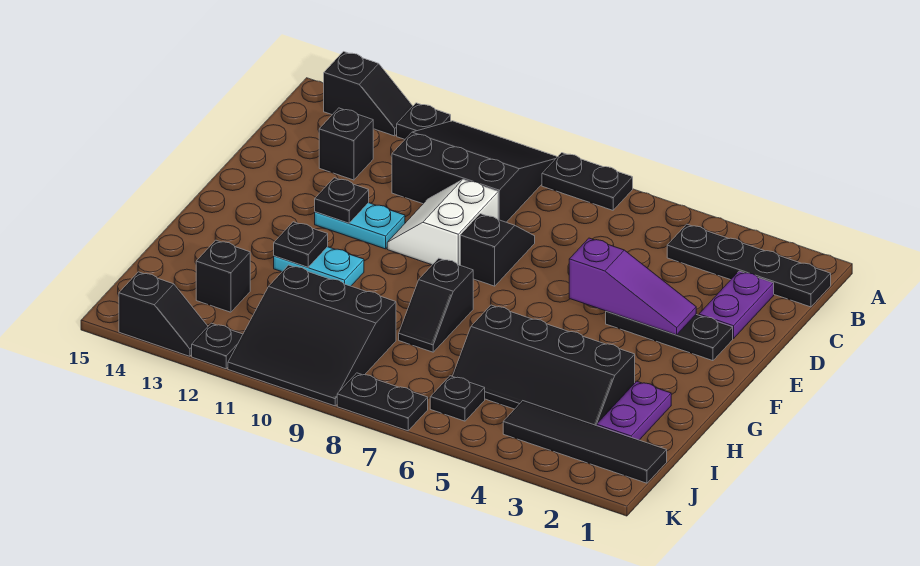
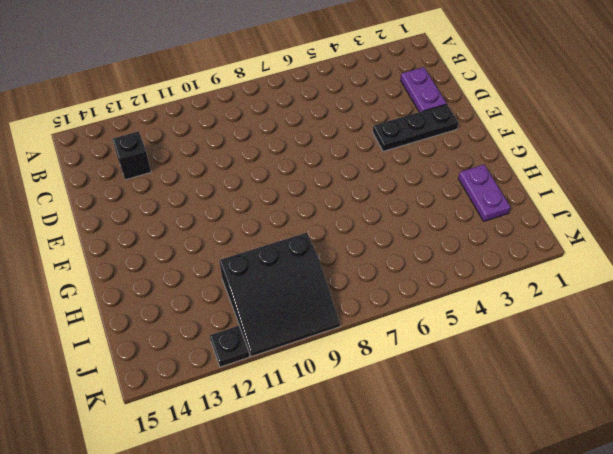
none -> black 1x2 plate [542,153,633,210]
none -> black 3x3 slope [392,121,557,222]
none -> black 1x1 plate [397,103,451,139]

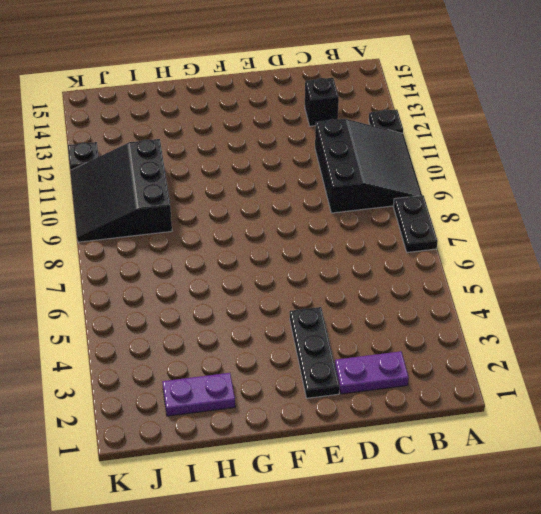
none -> black 1x2 slope [324,52,413,136]
none -> black 1x4 plate [667,224,831,307]
none -> black 1x2 slope [460,214,535,286]

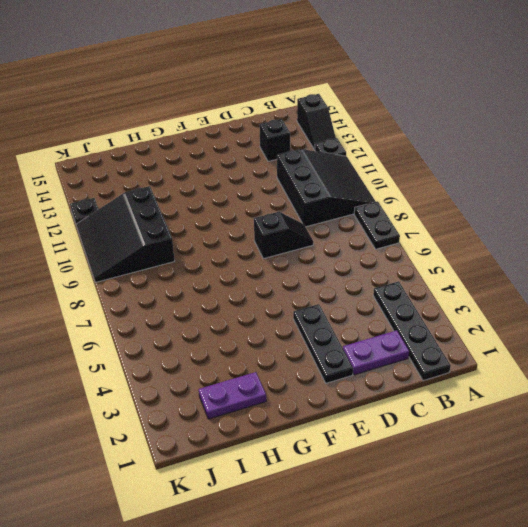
none -> white 2x2 slope [387,179,498,265]
none -> cyan 1x2 plate [315,203,405,249]
none -> black 1x2 slope [399,258,473,352]

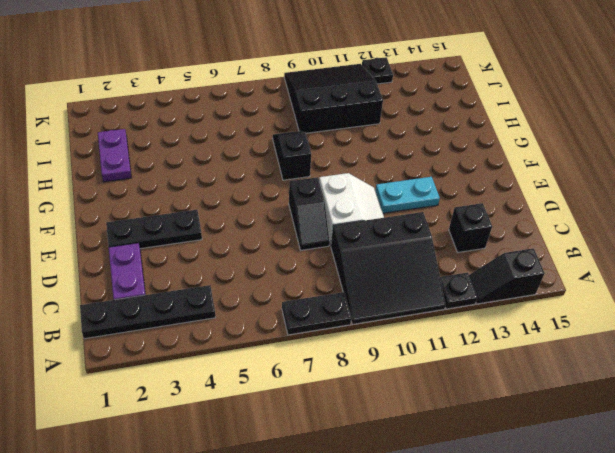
none -> cyan 1x2 plate [274,247,364,286]
none -> black 2x4 slope [452,305,635,425]
none -> black 1x1 brick [196,240,250,312]

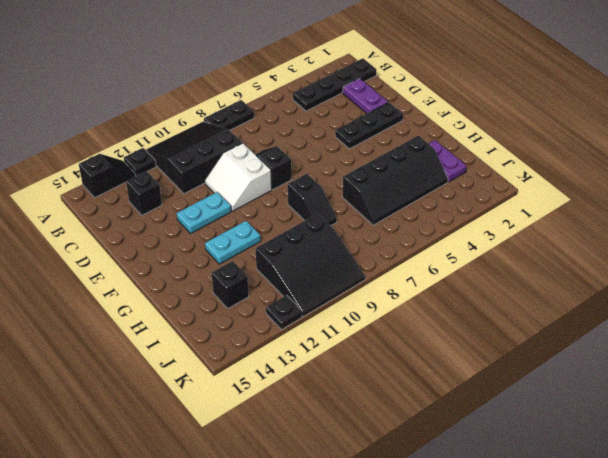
none -> black 1x4 tile [503,401,667,483]
none -> black 1x1 plate [430,376,485,421]
none -> black 1x2 plate [337,373,428,431]

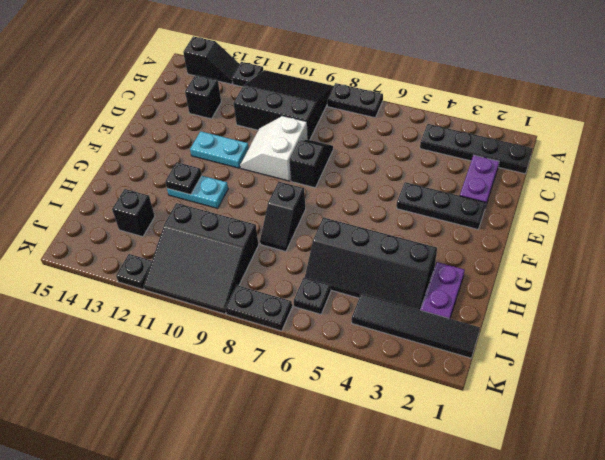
none -> black 1x2 slope [119,272,208,356]
none -> purple 1x3 slope [569,238,696,335]
none -> black 1x1 plate [315,178,369,223]

